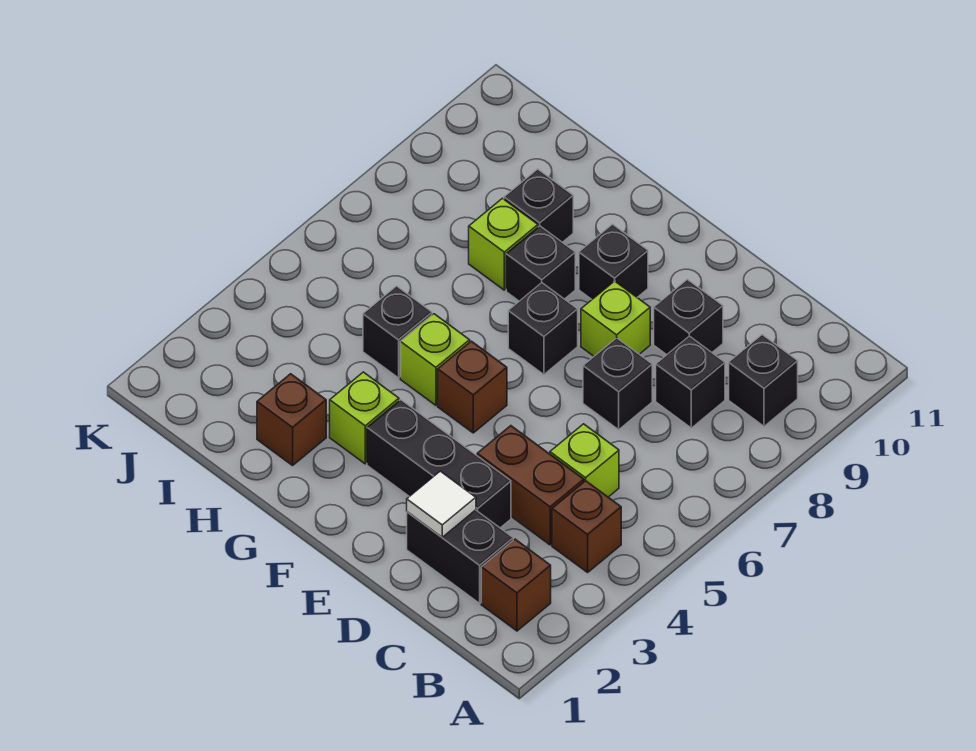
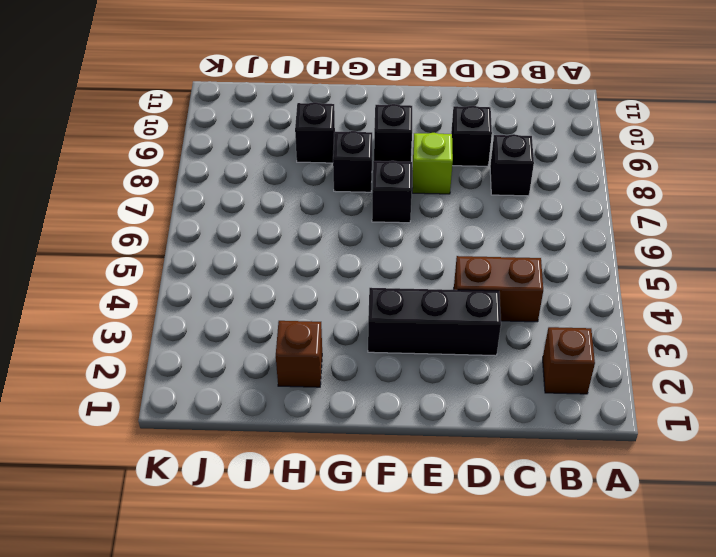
none -> brown 1x1 brick [552,481,621,572]
none -> black 1x1 brick [729,335,798,426]
none -> black 1x2 brick [407,510,513,603]

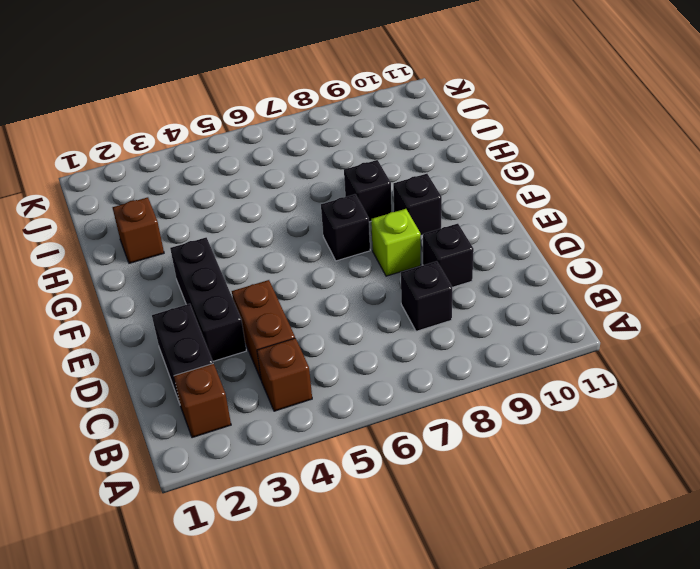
none -> black 1x1 brick [729,335,798,426]
none -> lime 1x1 brick [550,424,619,497]
none -> black 1x1 brick [583,338,652,430]

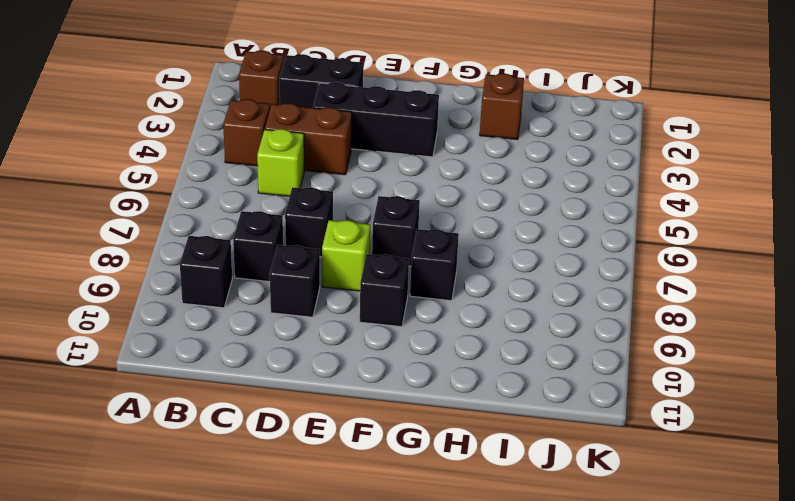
none -> brown 1x1 brick [438,341,507,433]
none -> lime 1x1 brick [330,372,399,464]
none -> lime 1x1 brick [400,314,470,405]

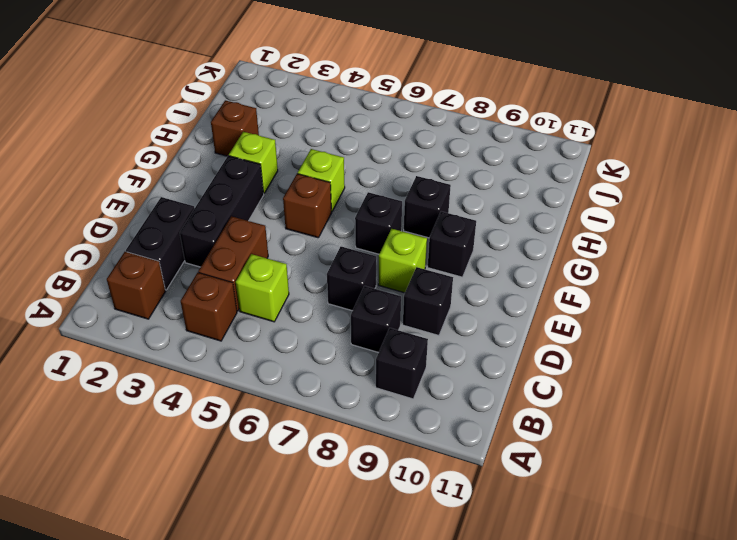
none -> black 1x1 brick [363,286,432,378]
none -> lime 1x1 brick [469,198,538,290]
none -> black 1x1 brick [504,169,573,242]

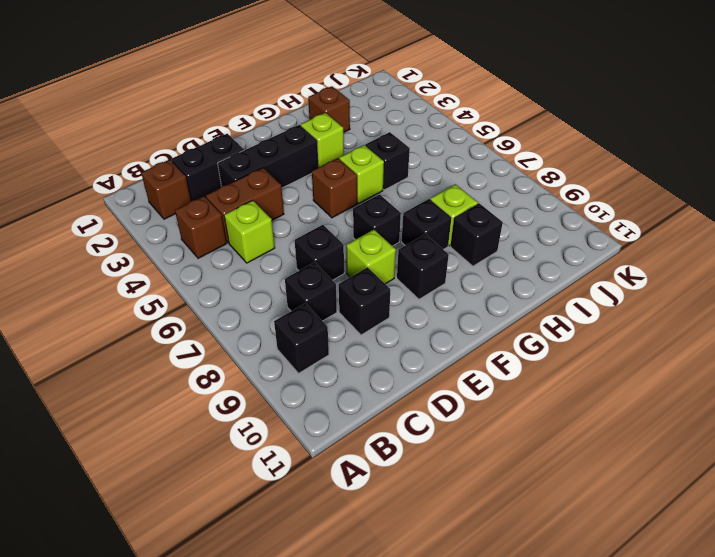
none -> white 1x1 tile [407,471,476,537]

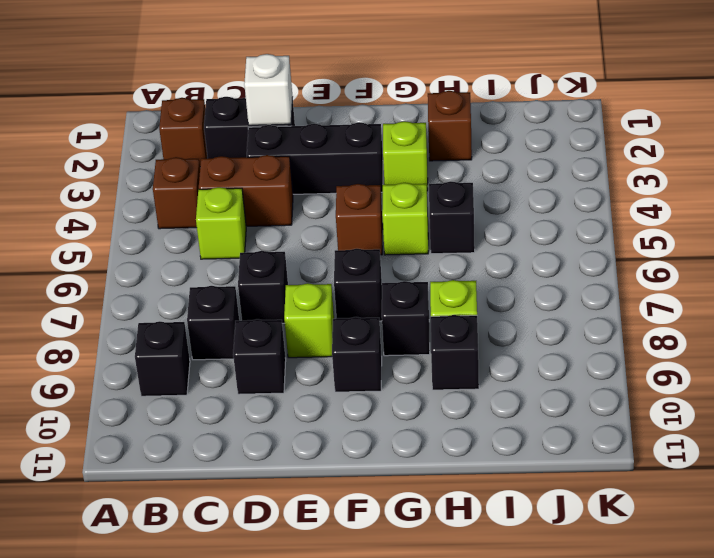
white 1x1 brick [244,54,293,125] -> white 1x1 tile [407,471,476,537]

